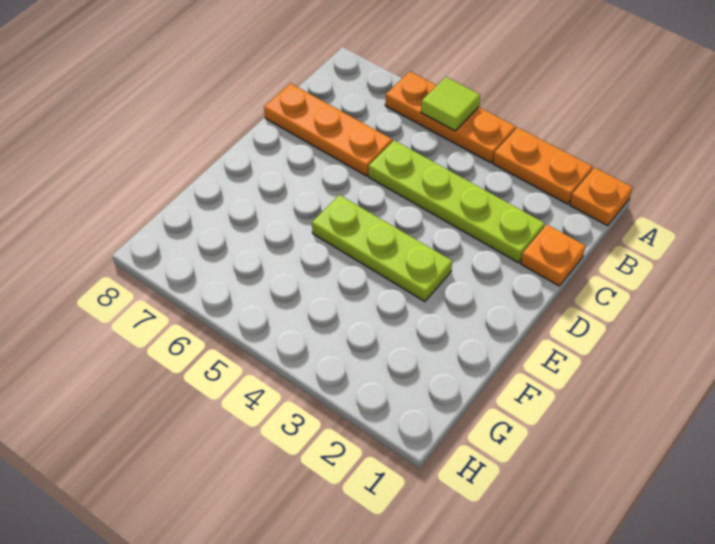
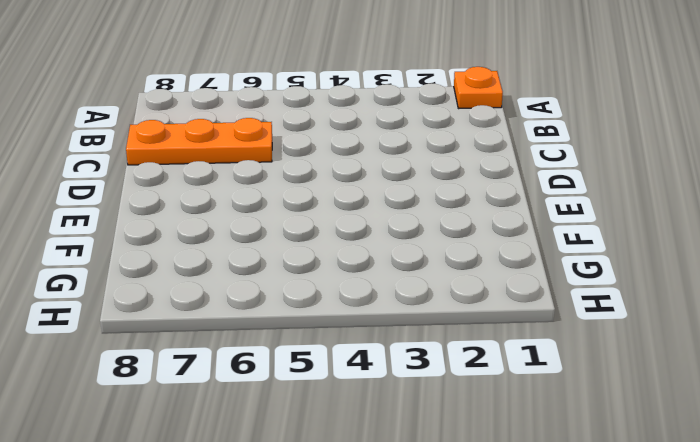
none -> orange 1x2 plate [493,127,593,204]
none -> orange 1x3 plate [385,71,516,163]

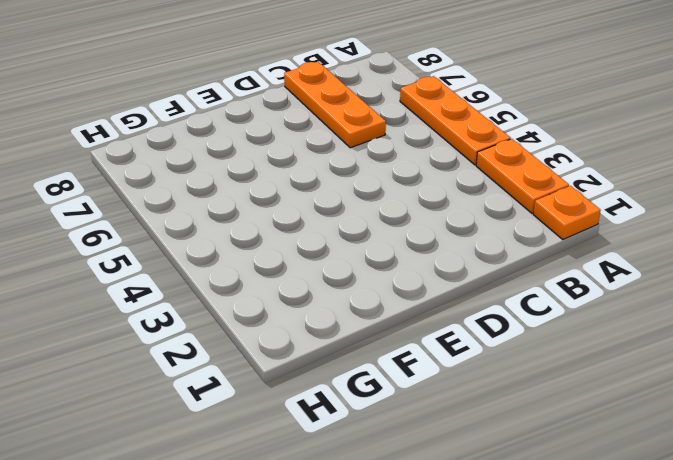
none -> orange 1x1 plate [521,225,586,286]
none -> lime 1x4 plate [368,140,545,263]

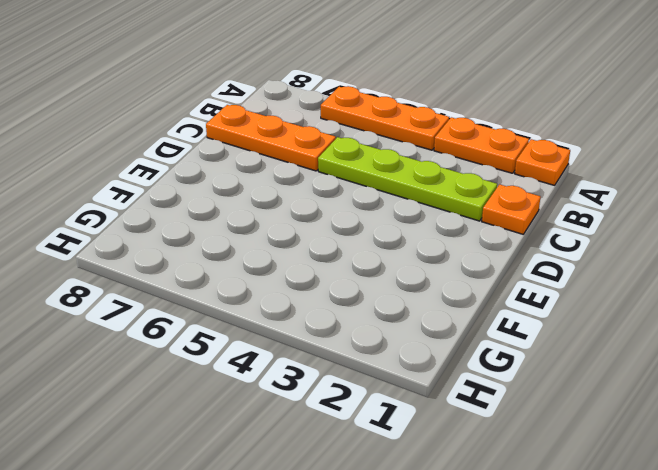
none -> lime 1x3 plate [312,195,452,302]
none -> lime 1x1 tile [421,77,480,131]

